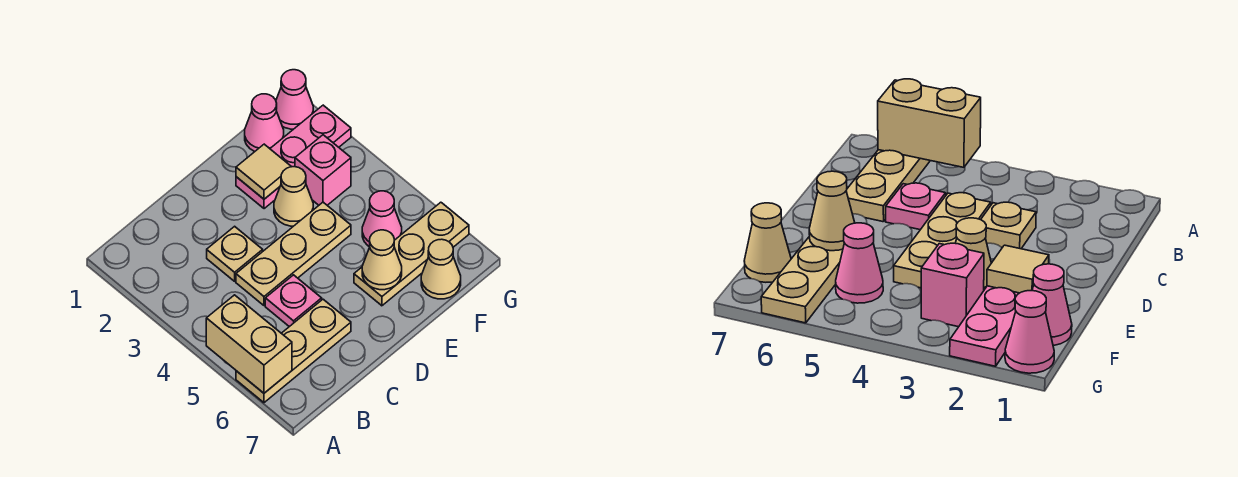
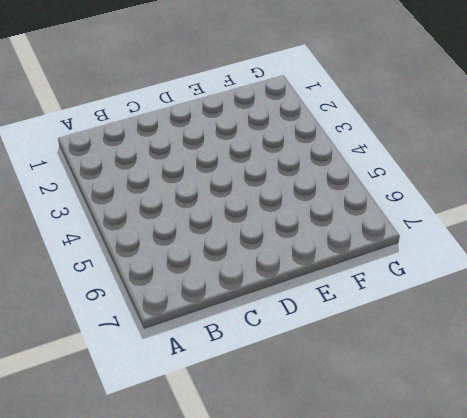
none -> tan 1x3 plate [236,299,351,403]
none -> tan 1x1 plate [207,226,263,281]
none -> tan 1x3 plate [236,202,351,306]

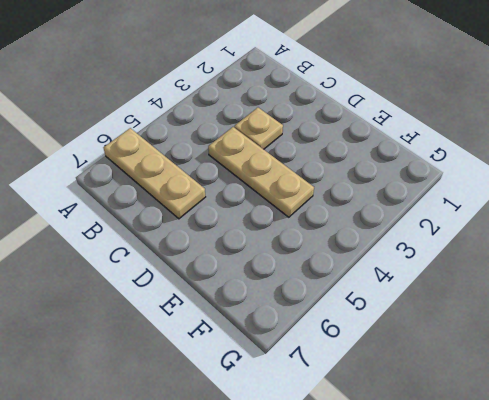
none -> pink 1x1 plate [265,275,322,327]
none -> pink 1x3 plate [236,105,351,209]
none -> tan 1x1 cone [274,167,313,226]

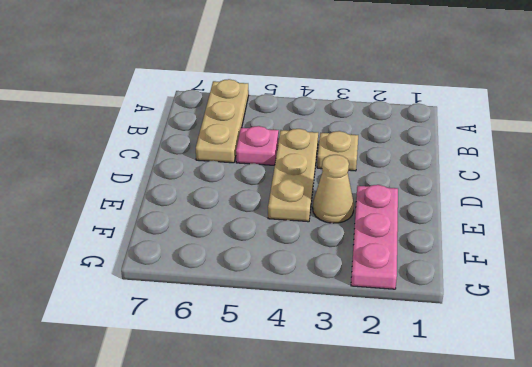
none -> tan 1x3 plate [354,202,469,306]
none -> pink 1x1 cone [245,94,284,151]
none -> pink 1x1 brick [295,135,351,205]

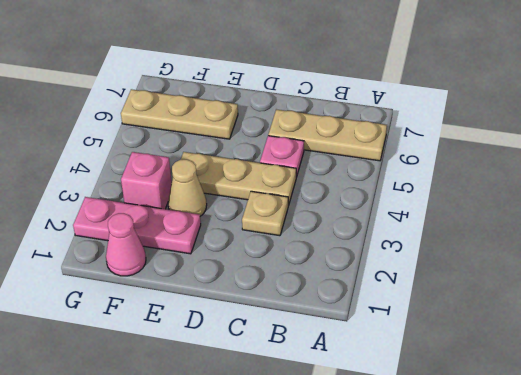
none -> pink 1x1 cone [362,191,402,247]
none -> tan 1x1 cone [421,239,461,299]
none -> pink 1x1 cone [276,70,313,129]

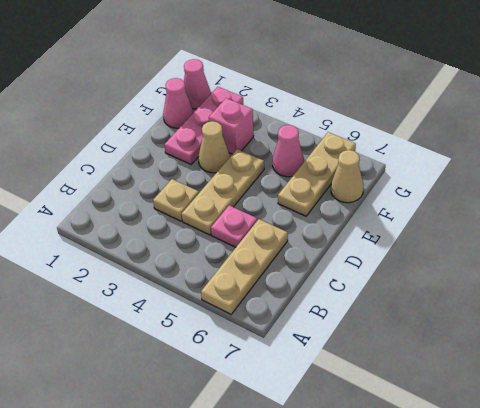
none -> tan 1x2 brick [206,295,292,393]
none -> tan 1x1 tile [236,144,291,199]
none -> tan 1x1 cone [362,230,402,290]

